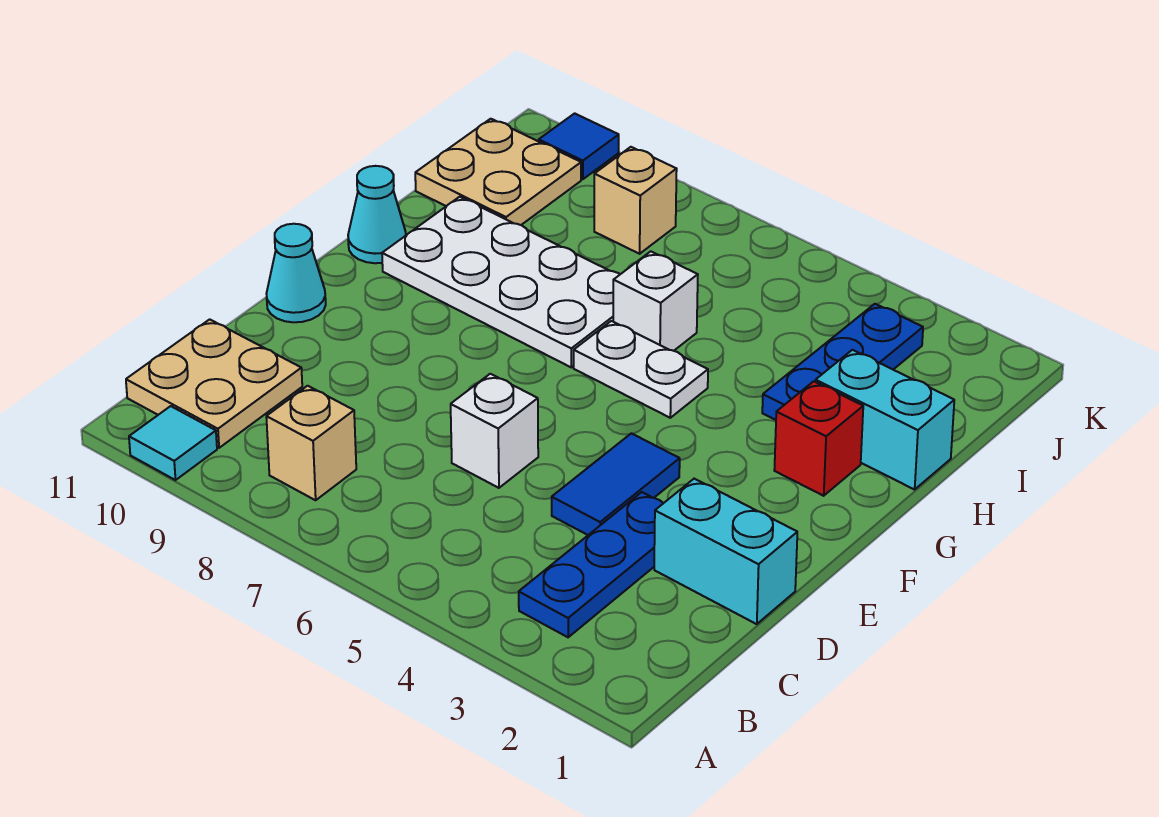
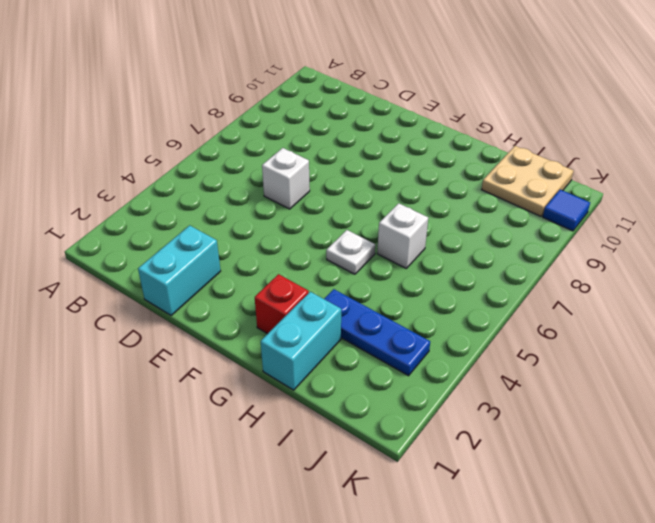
white 1x1 plate [326,230,375,274] -> white 1x2 plate [574,321,708,418]
none -> cyan 1x1 tile [129,406,217,480]
none -> blue 1x3 plate [519,492,663,637]
none -> tan 1x1 brick [266,386,356,500]

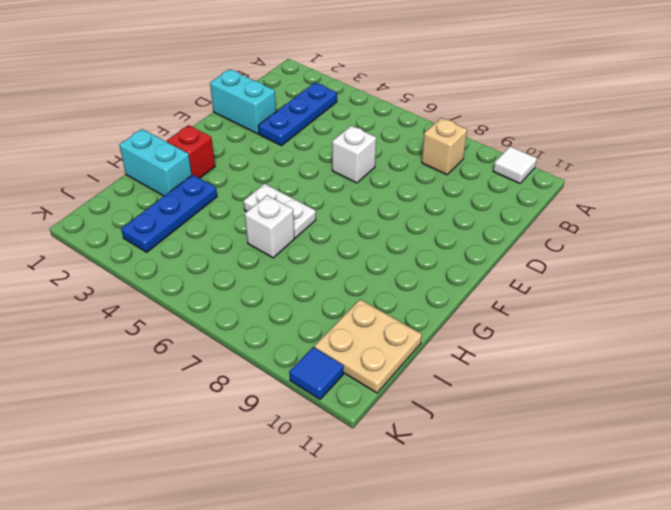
white 1x1 tile [493,147,537,183] -> cyan 1x1 tile [129,406,217,480]
none -> tan 2x2 plate [126,319,302,448]
none -> blue 1x2 tile [552,433,680,535]
none -> cyan 1x1 cone [266,224,326,322]

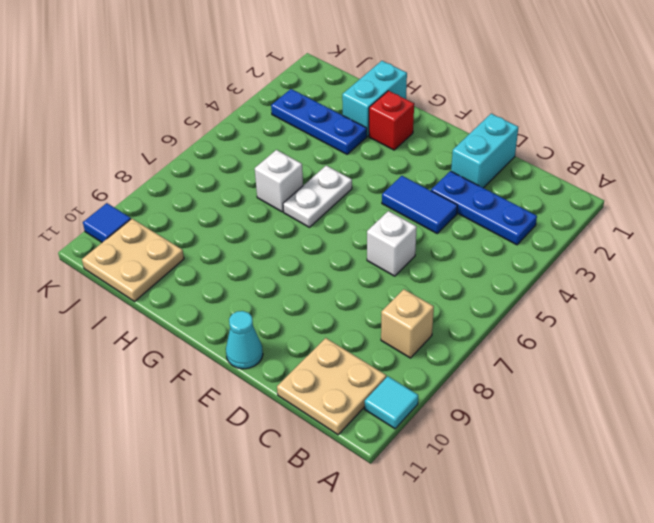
none -> white 2x4 plate [382,197,620,367]
none -> cyan 1x1 cone [348,166,406,263]
none -> tan 1x1 brick [594,147,677,254]

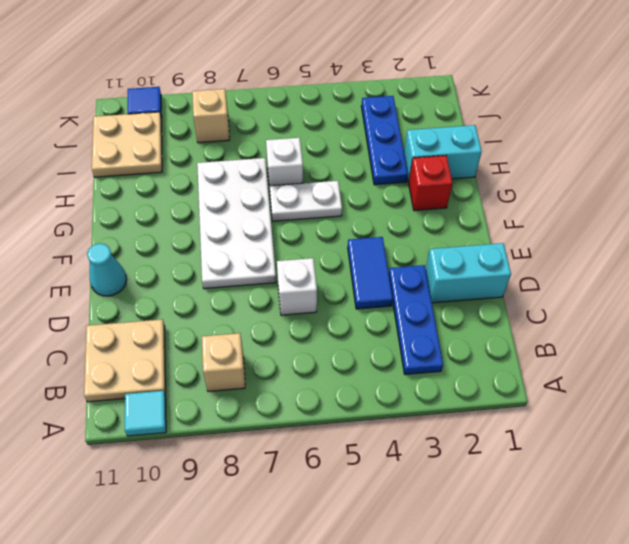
white 2x4 plate [197,158,276,289] -> white 2x4 plate turned to [382,197,620,367]
none -> cyan 1x1 cone [348,166,406,263]

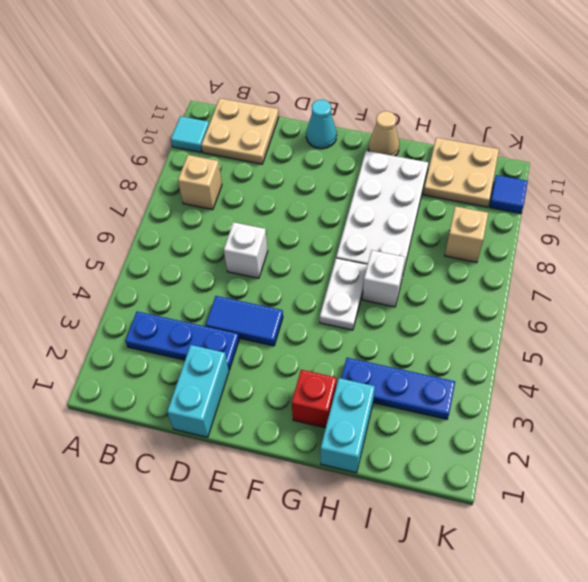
tan 1x1 cone [369,111,399,156] -> cyan 1x1 cone [348,166,406,263]

